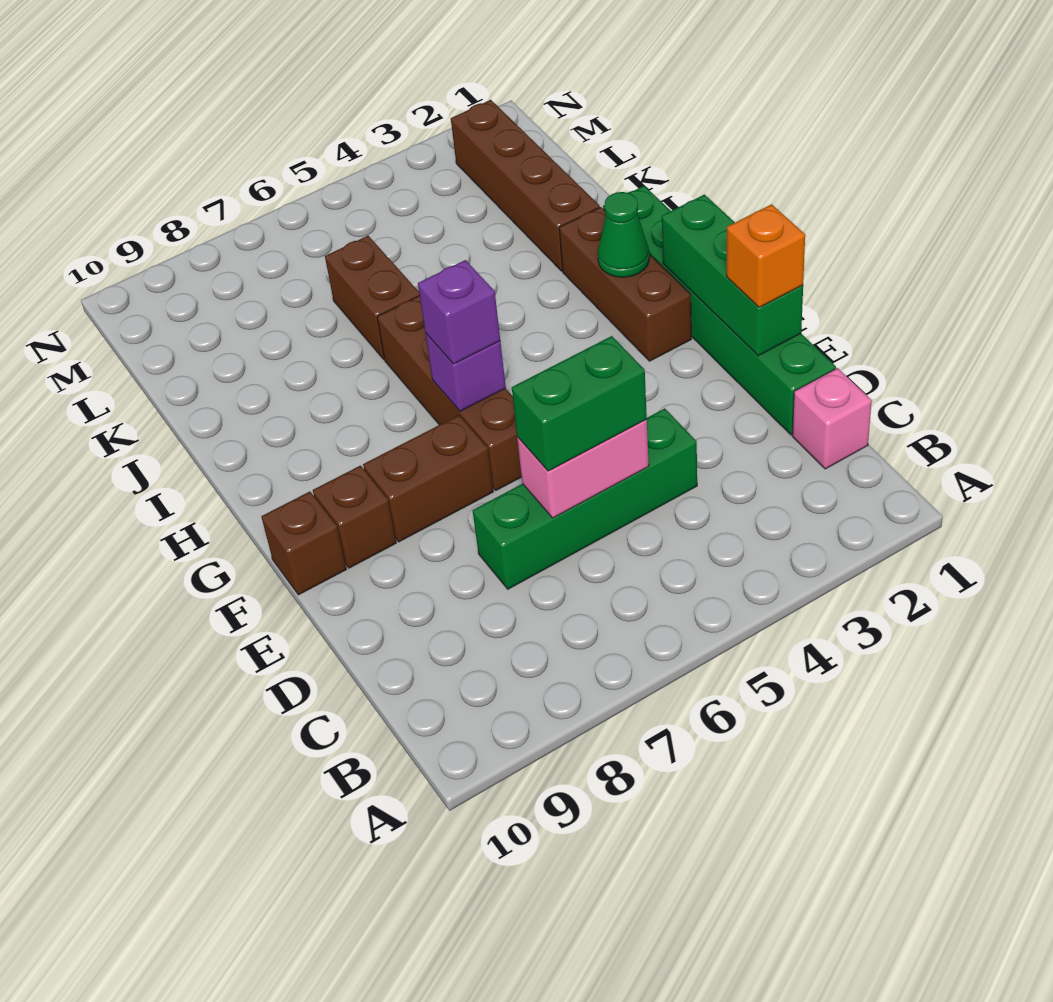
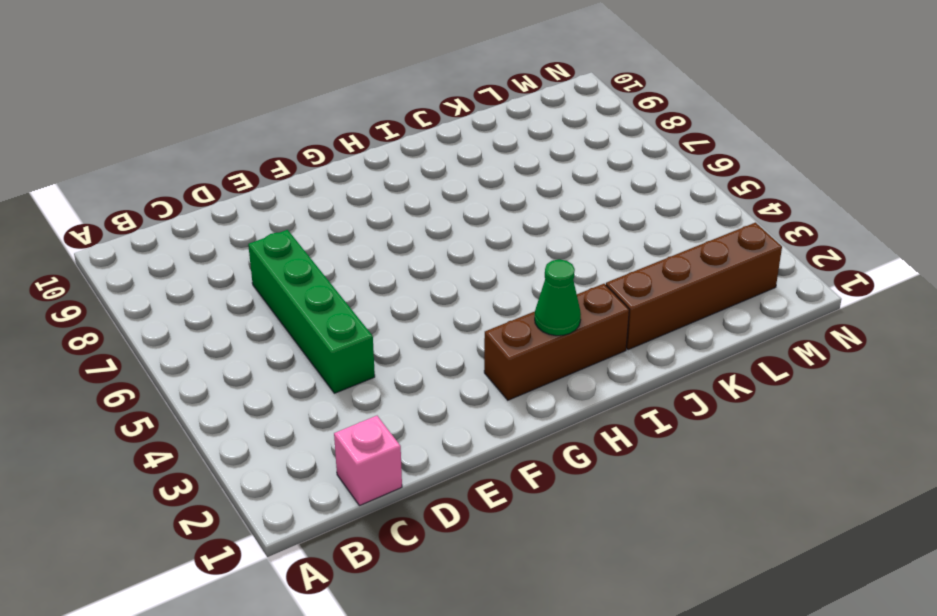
none -> green 1x6 brick [603,186,836,435]
none -> brown 1x4 brick [377,296,522,490]
none -> brown 1x2 brick [363,415,493,542]

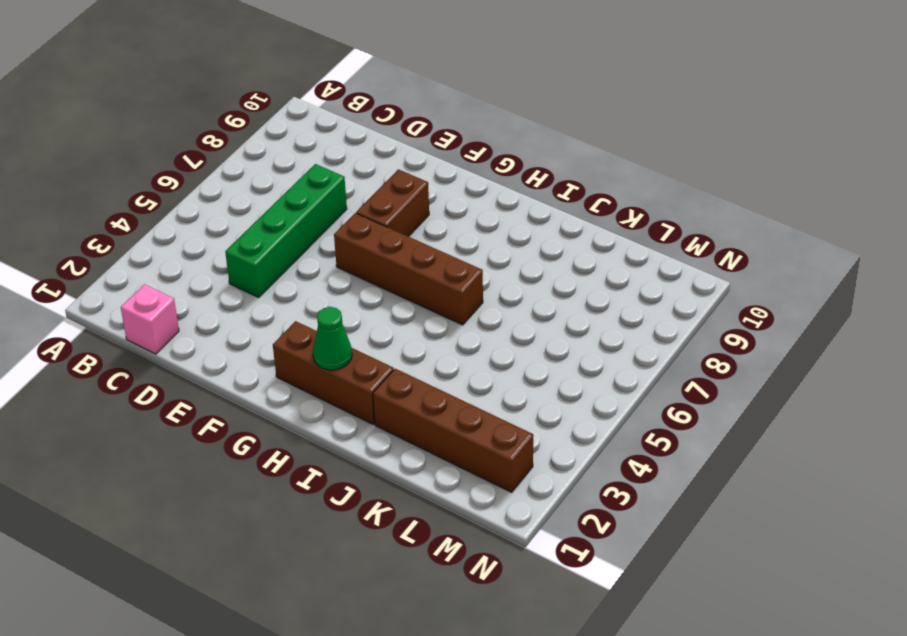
none -> green 1x6 brick [603,186,836,435]
none -> brown 1x1 brick [313,466,396,568]
none -> brown 1x1 brick [261,492,346,595]

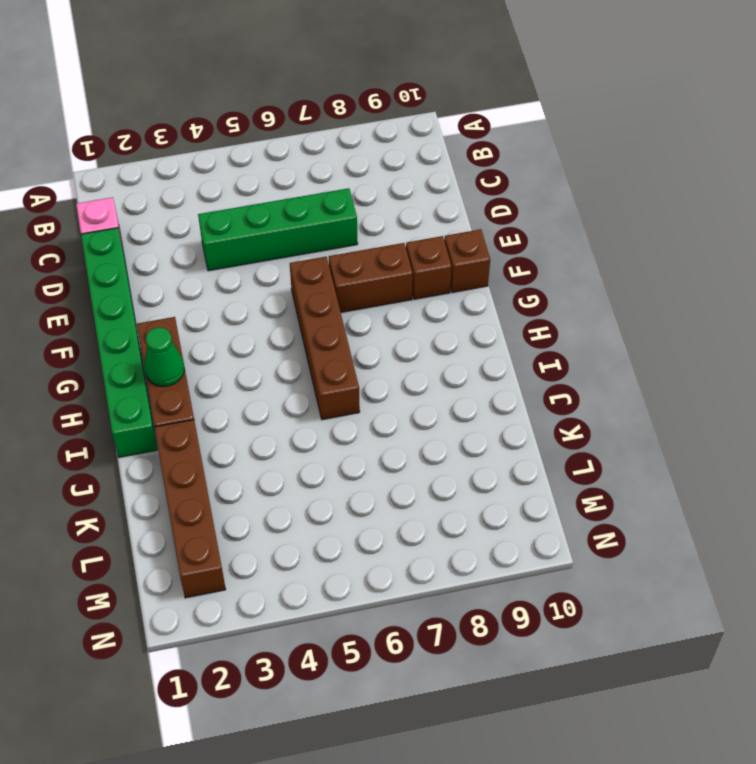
none -> brown 1x2 brick [325,236,420,359]
none -> pink 1x2 brick [517,419,649,518]
none -> green 1x3 brick [662,195,803,356]

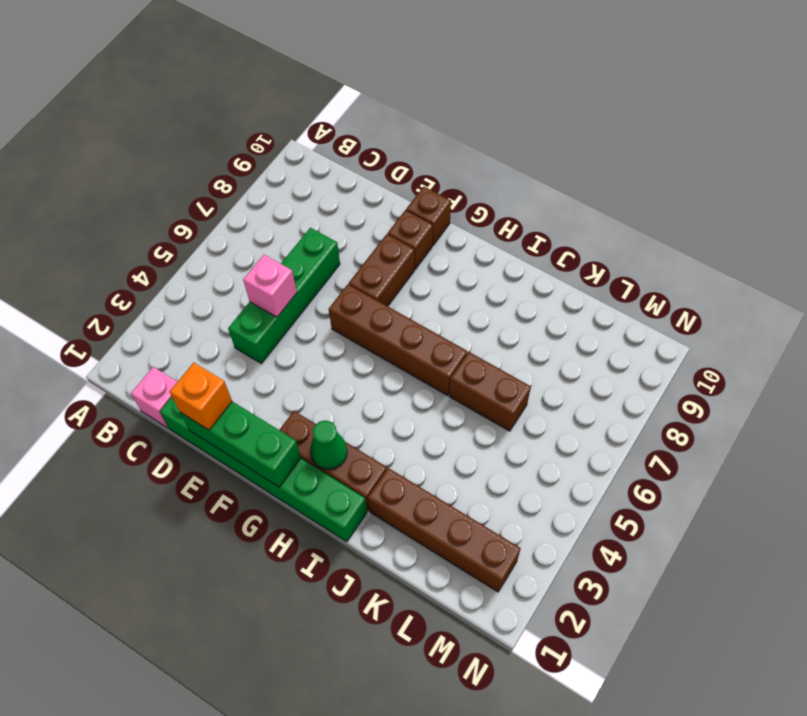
pink 1x1 brick [243,255,297,317] -> pink 1x2 brick [517,419,649,518]
none -> purple 1x1 brick [425,333,506,411]
none -> green 1x2 brick [512,336,647,471]
none -> purple 1x1 brick [418,260,500,364]

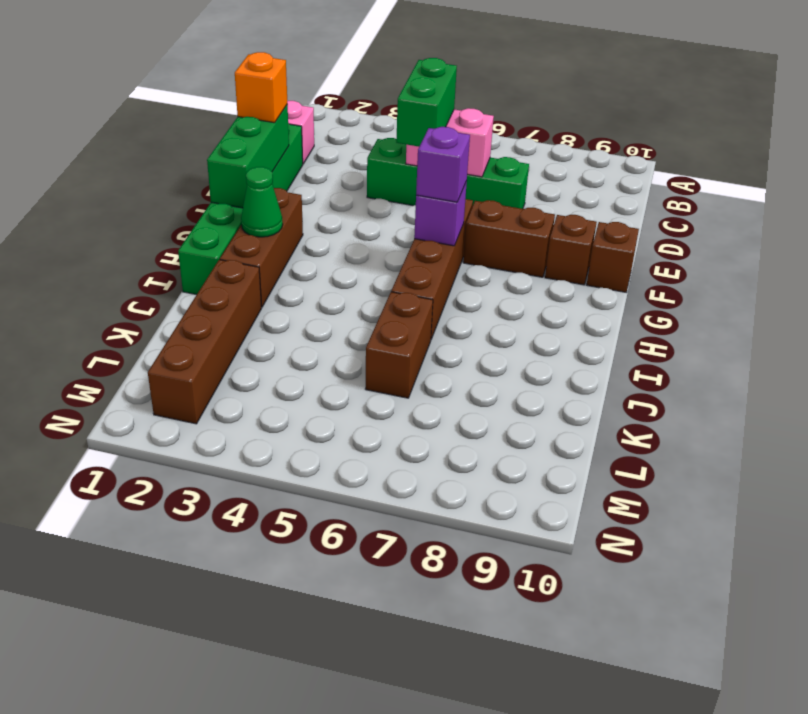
green 1x2 brick [396,58,457,147] -> green 1x2 brick turned to [512,336,647,471]

